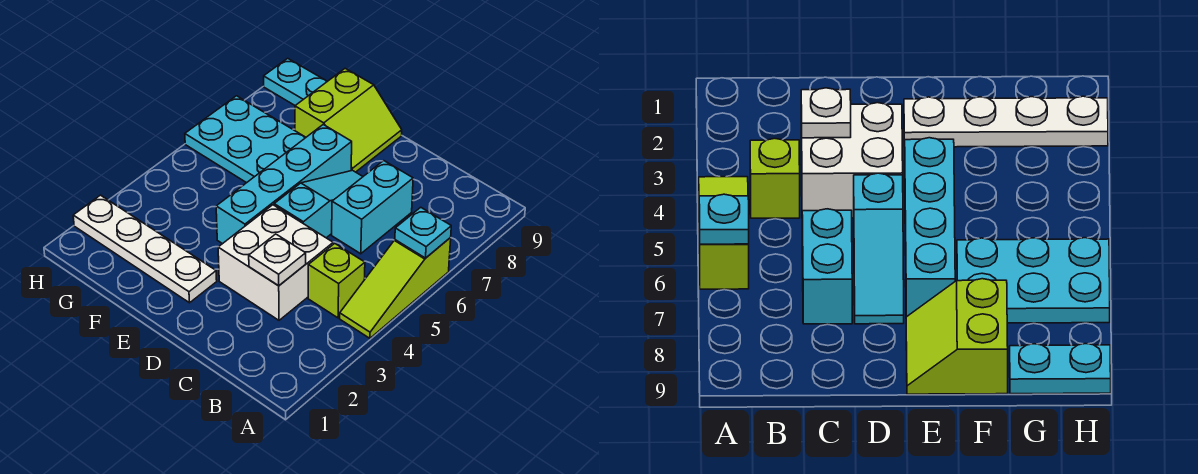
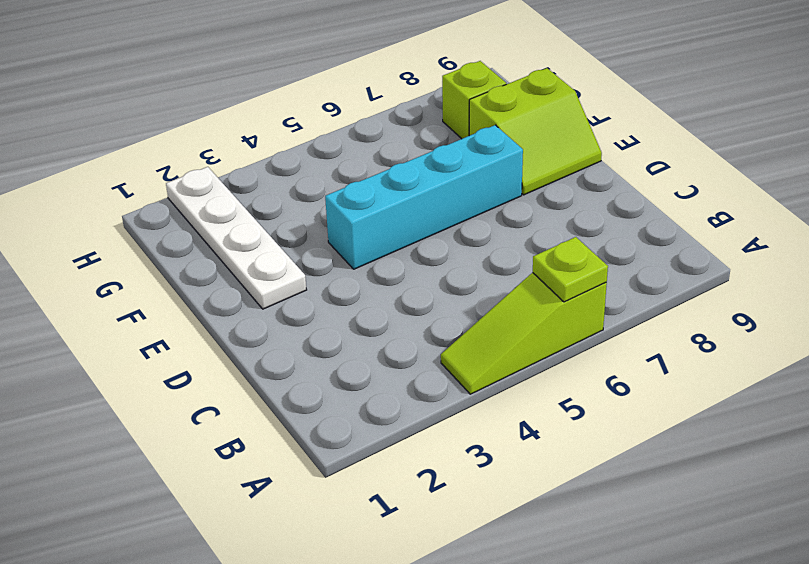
lime 1x1 plate [533,237,608,302] -> cyan 1x1 plate [395,207,451,258]
lime 1x1 brick [442,61,506,139] -> lime 1x1 brick moved to [308,244,365,318]
none -> white 2x2 brick [218,205,333,320]
none -> cyan 1x2 brick [332,161,413,254]
none -> cyan 1x3 slope [274,170,363,238]

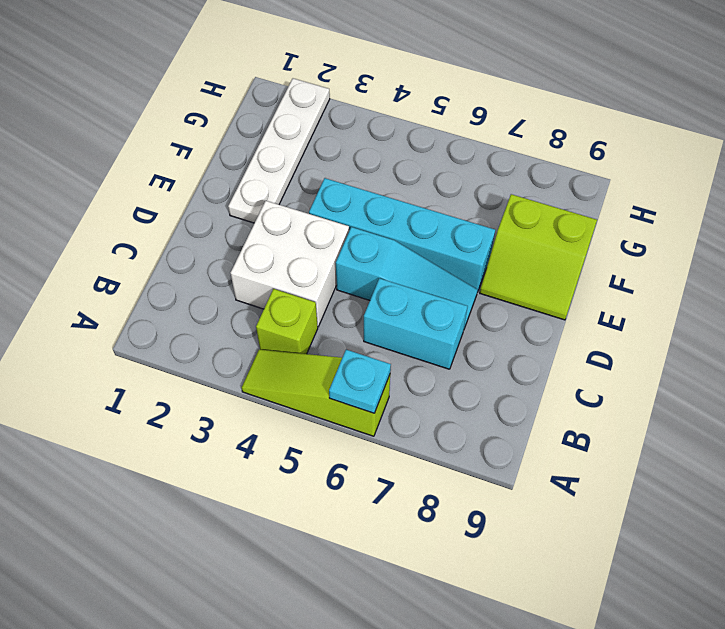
none -> cyan 2x3 plate [185,96,306,183]
none -> cyan 1x2 plate [264,58,327,105]
none -> white 1x1 plate [249,234,306,286]

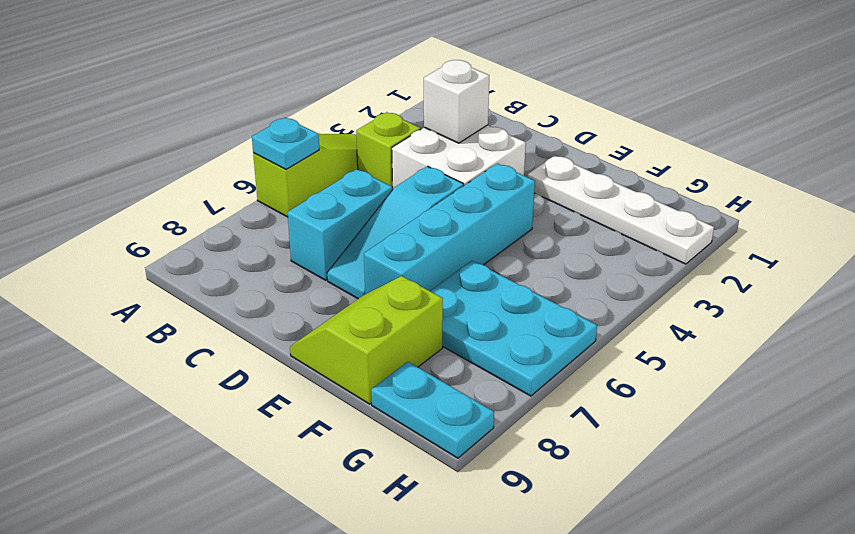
white 1x1 brick [424,60,489,143] -> white 1x1 plate [249,234,306,286]

